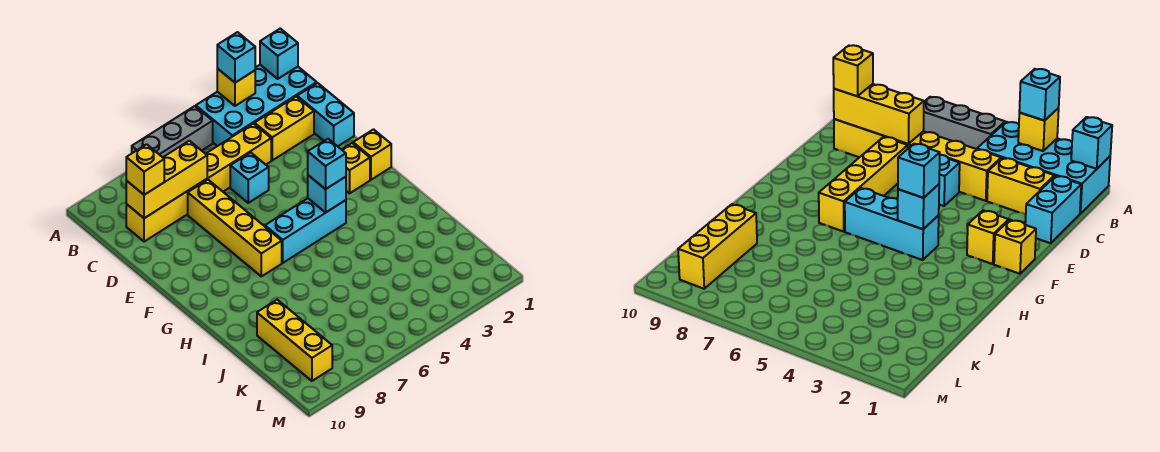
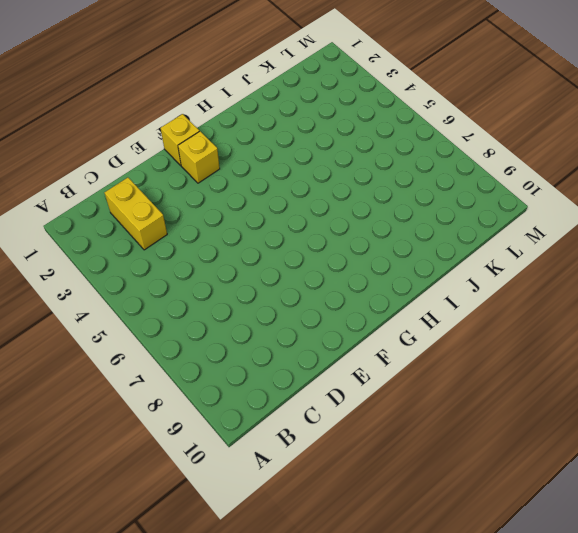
none -> cyan 2x4 brick [196,65,317,146]
none -> grey 1x3 brick [132,106,213,157]
none -> cyan 1x2 brick [297,83,354,146]

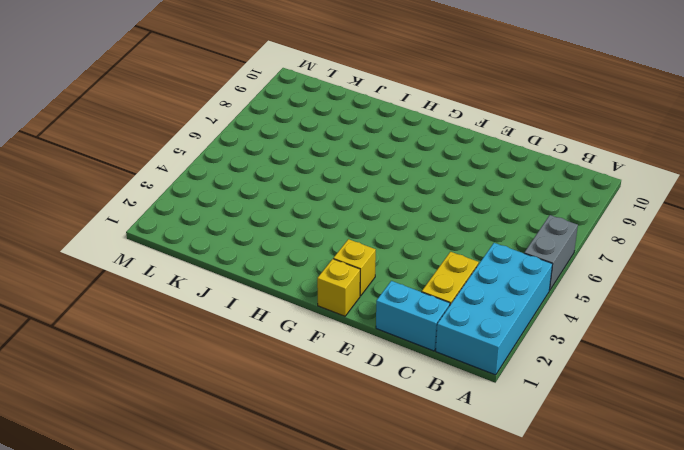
grey 1x2 brick [524,215,578,290] -> grey 1x3 brick [132,106,213,157]
none -> yellow 1x6 brick [126,124,271,242]
none -> cyan 1x1 brick [230,153,269,203]
none -> yellow 1x4 brick [188,180,282,276]

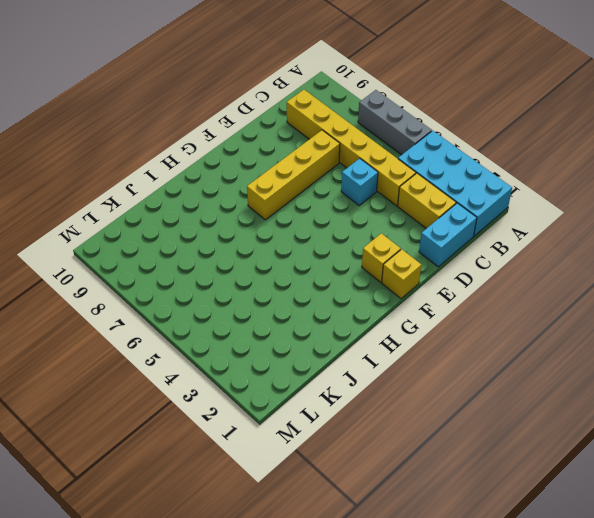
none -> cyan 1x3 brick [265,198,346,263]
none -> yellow 1x3 brick [257,300,332,381]
none -> cyan 1x1 brick [260,29,298,79]

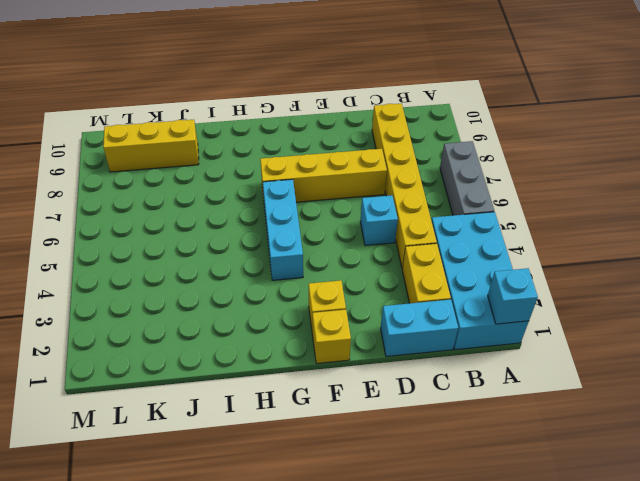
none -> yellow 1x1 brick [217,69,255,106]
none -> yellow 1x3 brick [126,141,207,218]
none -> cyan 1x1 brick [308,175,346,213]

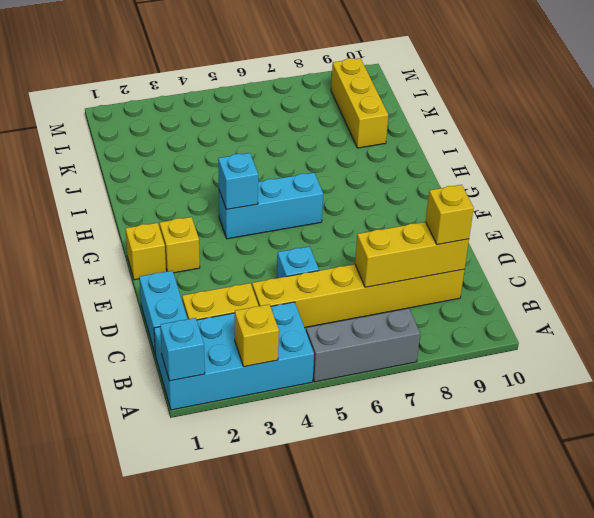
none -> yellow 1x4 brick [188,180,282,276]
none -> cyan 1x1 brick [217,32,255,83]
none -> cyan 1x1 brick [308,139,346,189]

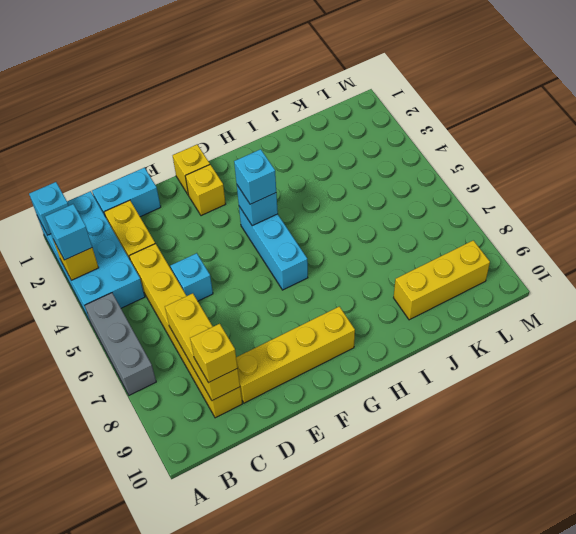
yellow 1x4 brick [236,306,355,403] -> yellow 1x4 brick moved to [188,180,282,276]

